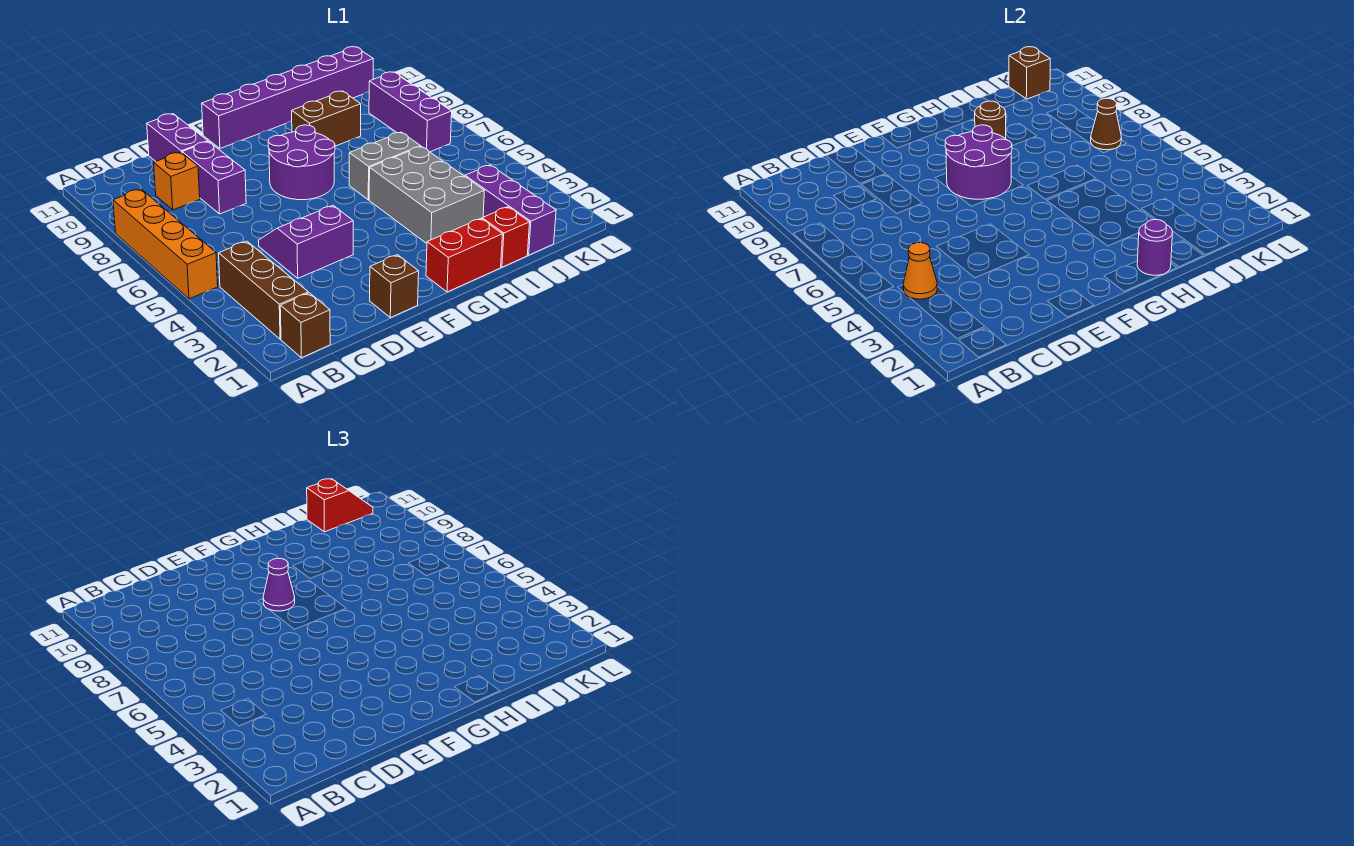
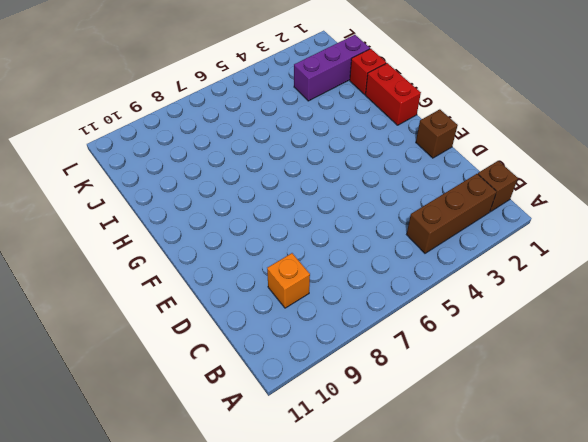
none -> orange 1x4 brick [113,189,218,299]
none -> purple 2x2 slope [259,205,353,278]
none -> purple 1x2 brick [182,142,246,214]

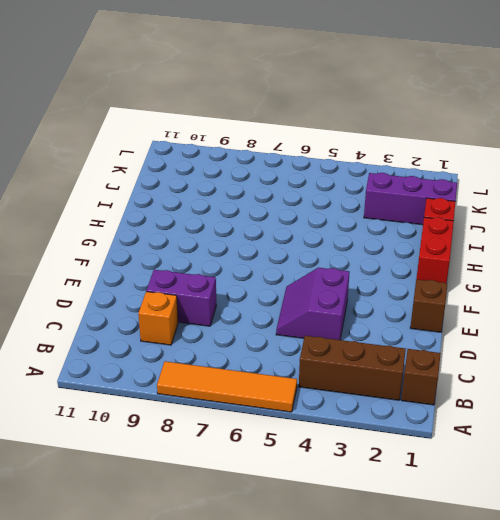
orange 1x4 tile [157,361,297,412] -> orange 1x4 brick [113,189,218,299]
none -> purple 1x2 brick [147,114,208,161]
none -> purple 2x2 round brick [268,125,335,200]
none -> purple 1x6 brick [202,47,373,148]

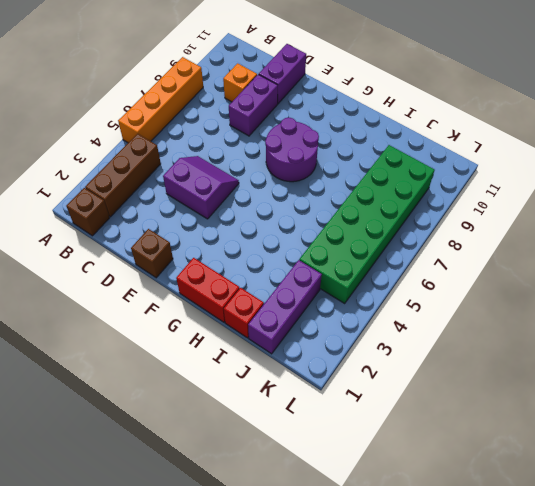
green 2x6 brick [299,145,435,303] -> purple 1x3 brick [369,72,452,152]
none -> purple 1x6 brick [202,47,373,148]
none -> grey 2x3 brick [369,146,485,244]
none -> grey 1x2 brick [349,132,421,200]

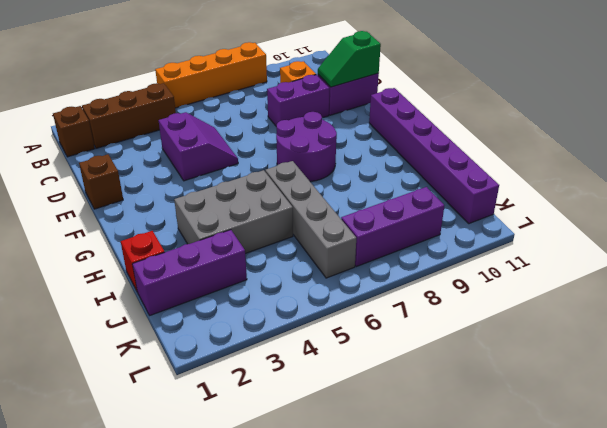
green 1x2 slope [318,31,381,87] -> none
grey 1x4 brick [265,161,356,278] -> grey 1x2 brick [349,132,421,200]
none -> red 1x2 brick [426,219,503,292]
none -> brown 1x2 brick [292,91,361,146]
none -> orange 1x1 cone [903,243,937,299]

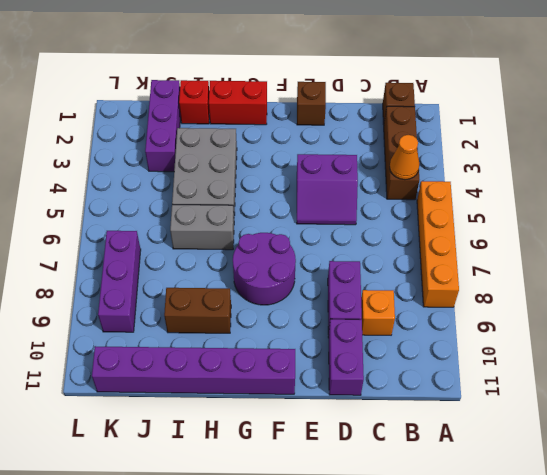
none -> purple 2x2 round brick [945,125,1012,199]
none -> purple 1x1 round brick [1137,220,1173,275]
none -> brown 1x1 round brick [975,101,1006,139]

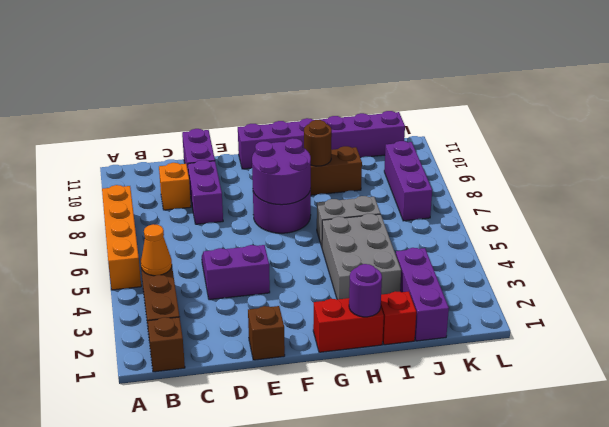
none -> brown 1x1 cone [1091,98,1121,150]
none -> brown 1x1 brick [1009,47,1050,99]
none -> purple 1x1 cone [263,558,295,611]

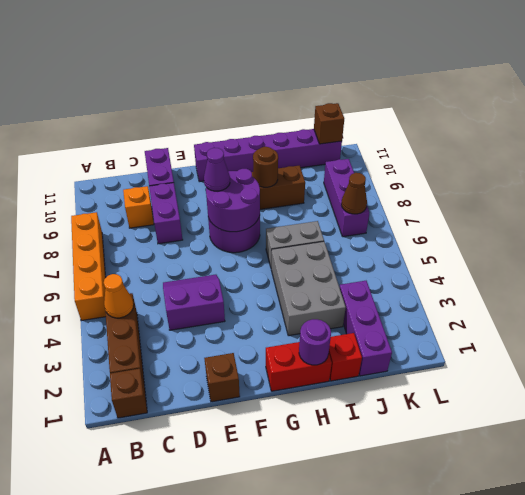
none -> red 1x2 slope [307,479,373,532]

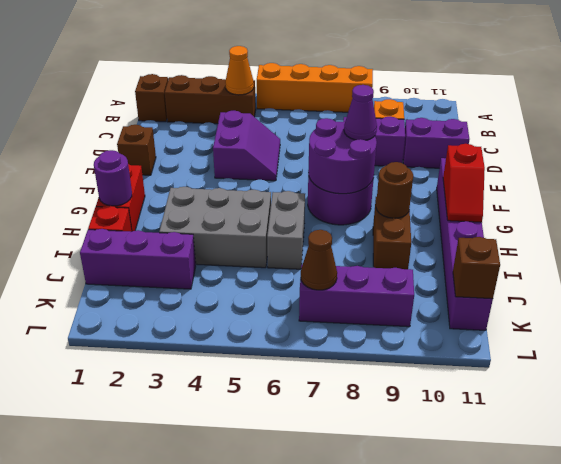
red 1x2 slope [443,144,485,222] -> red 1x2 slope moved to [307,479,373,532]

